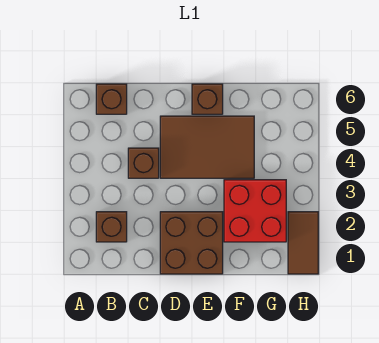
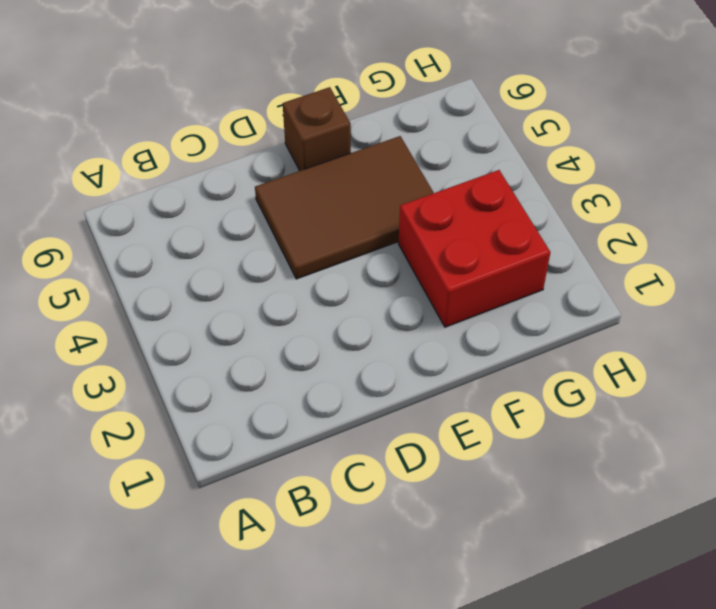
none -> brown 1x1 brick [96,212,127,242]
none -> brown 1x1 brick [96,84,127,114]

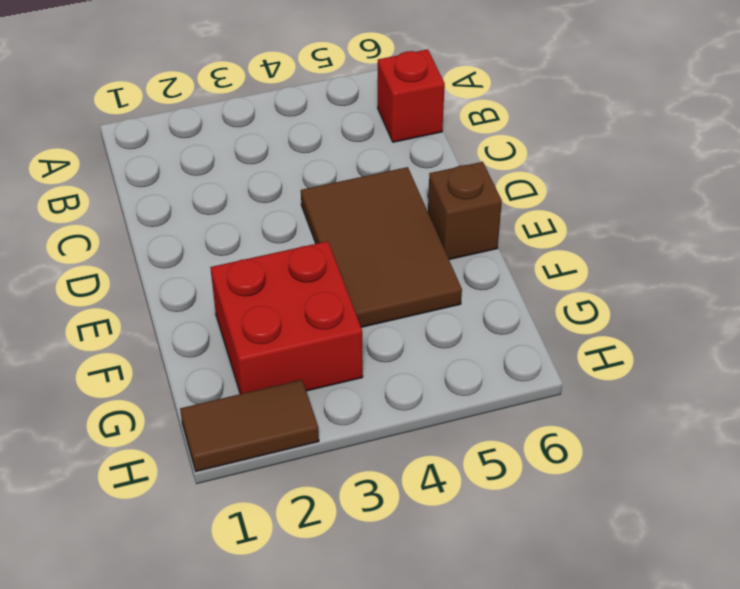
red 1x1 brick [378,50,445,142] -> brown 1x1 brick [96,84,127,114]
none -> brown 1x1 brick [96,212,127,242]
none -> brown 1x1 brick [128,148,159,178]

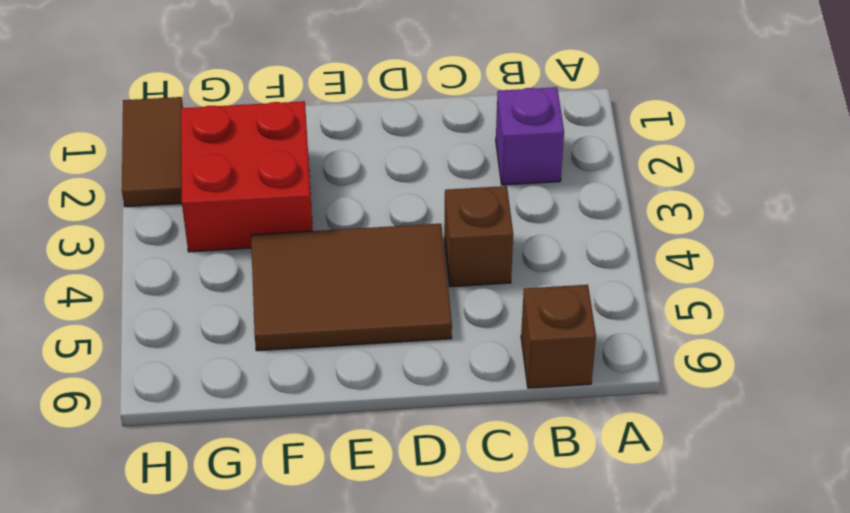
purple 1x1 brick [496,87,564,185] -> brown 1x1 brick [96,212,127,242]
none -> brown 2x2 brick [160,212,223,274]
none -> brown 1x1 brick [192,84,223,114]

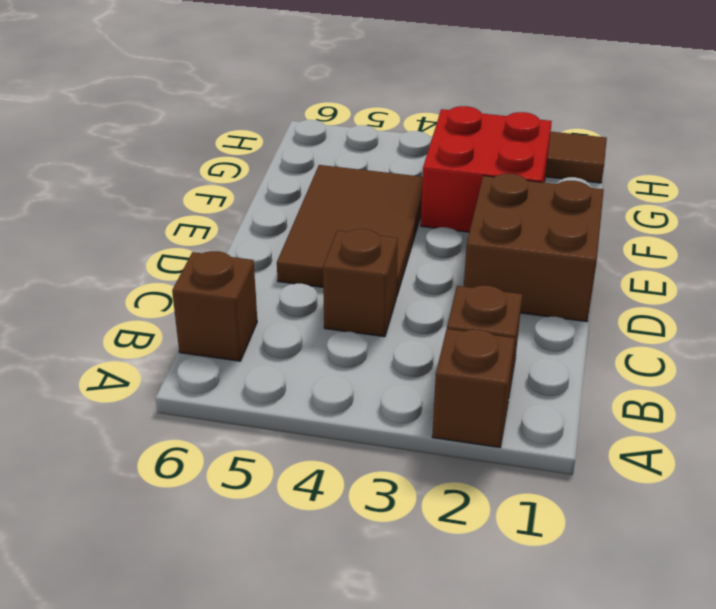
brown 1x1 brick [432,329,515,447] -> brown 1x1 brick moved to [192,84,223,114]

